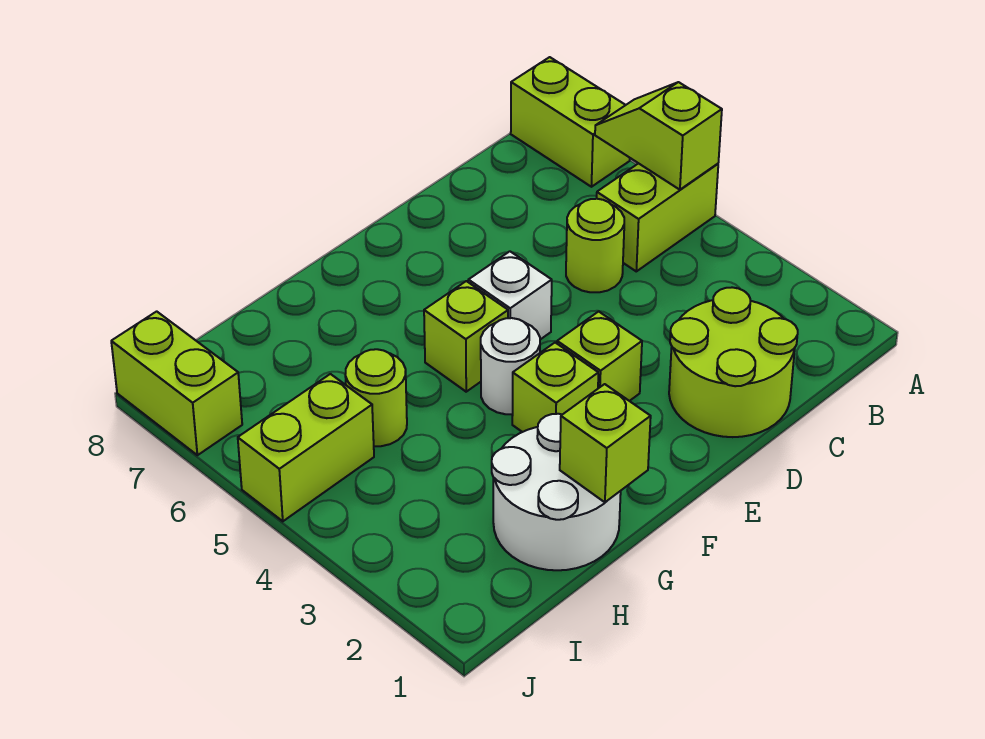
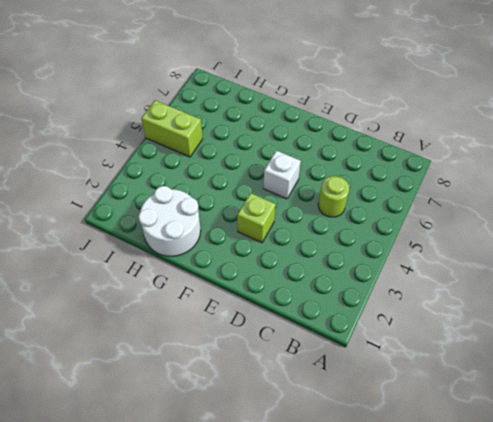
none -> lime 1x2 brick [597,163,718,271]
none -> lime 1x2 brick [511,57,630,187]
none -> lime 2x2 round brick [669,287,798,437]

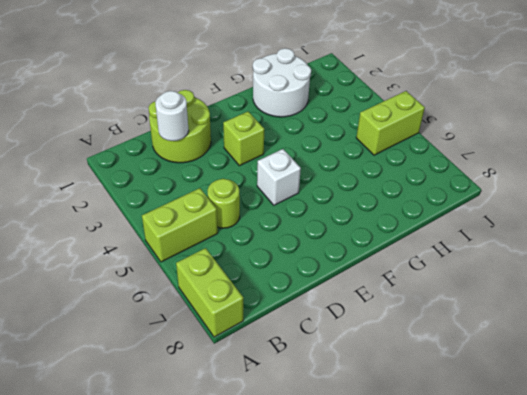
white 1x1 round brick [155,91,189,141] -> white 1x1 round brick moved to [481,318,540,414]
none -> lime 1x1 brick [512,343,598,432]
none -> lime 1x1 brick [424,281,508,392]
none -> lime 1x1 round brick [345,349,407,446]

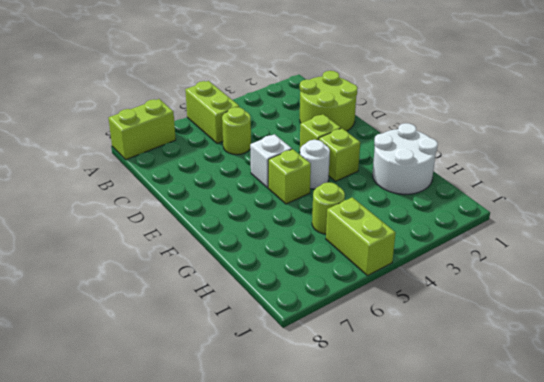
none -> lime 1x2 brick [111,311,242,455]
none -> lime 1x2 slope [595,82,722,190]
none -> lime 1x1 brick [560,384,651,502]

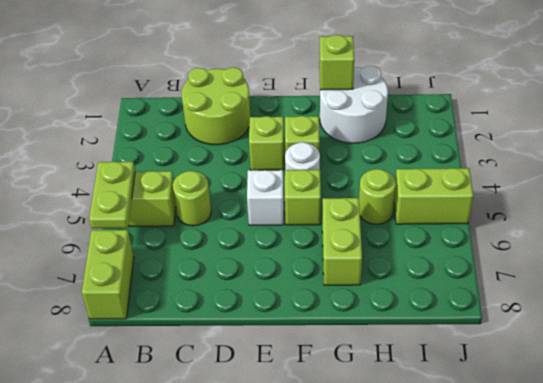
lime 1x2 plate [89,162,135,228] -> lime 1x2 slope [595,82,722,190]
lime 1x2 brick [322,198,362,285] -> lime 1x2 brick moved to [111,311,242,455]

